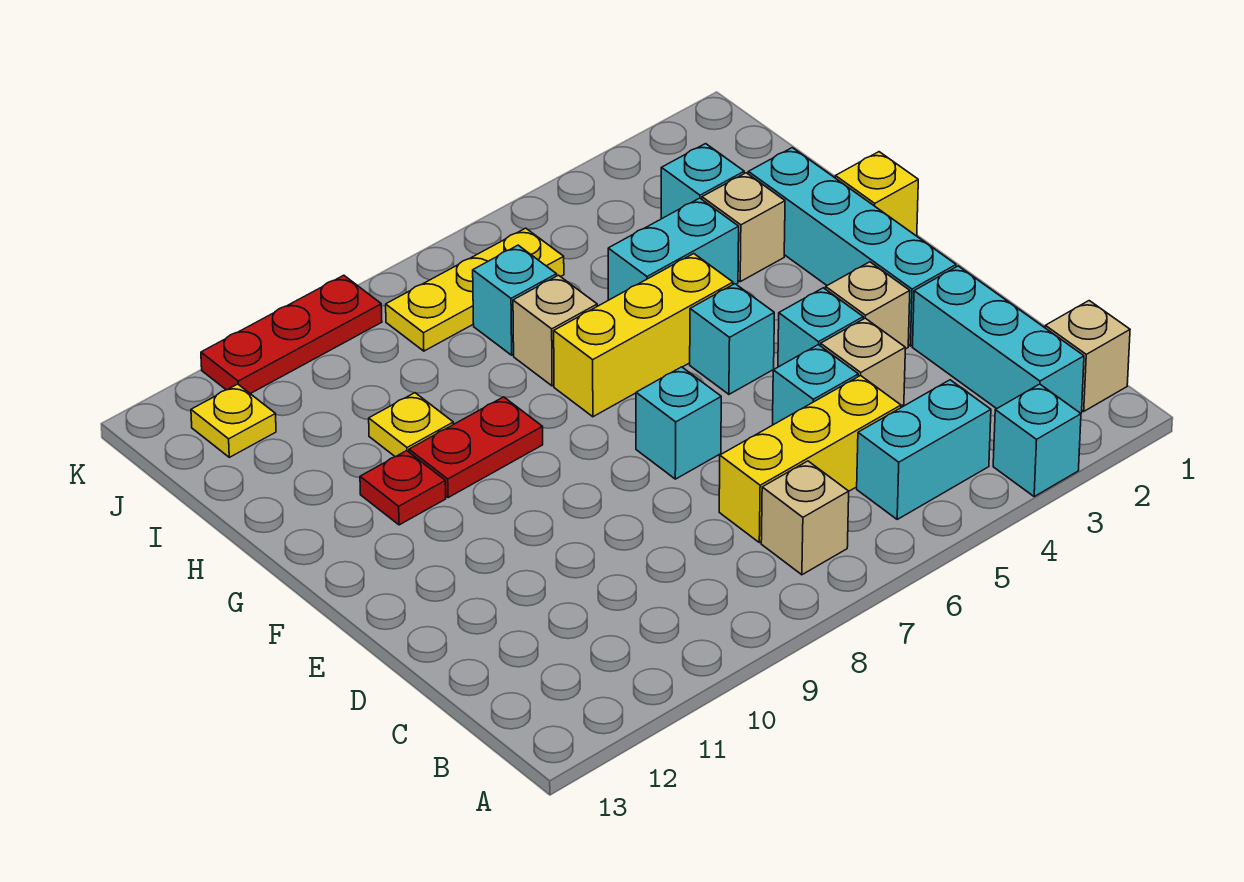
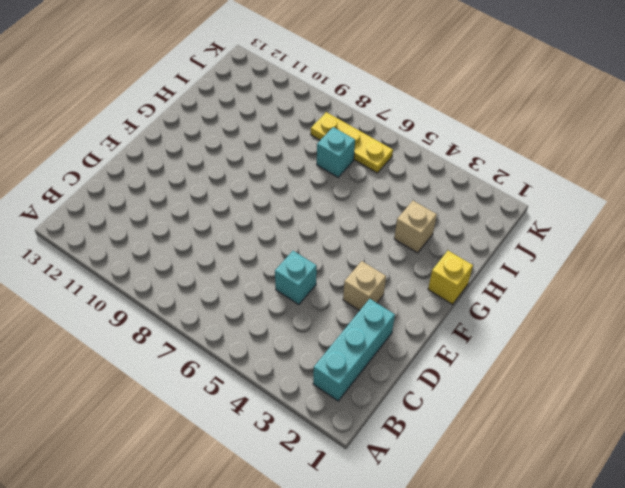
none -> cyan 1x1 brick [993,384,1081,496]
none -> tan 1x1 brick [1045,301,1130,411]
none -> cyan 1x2 brick [857,380,991,519]

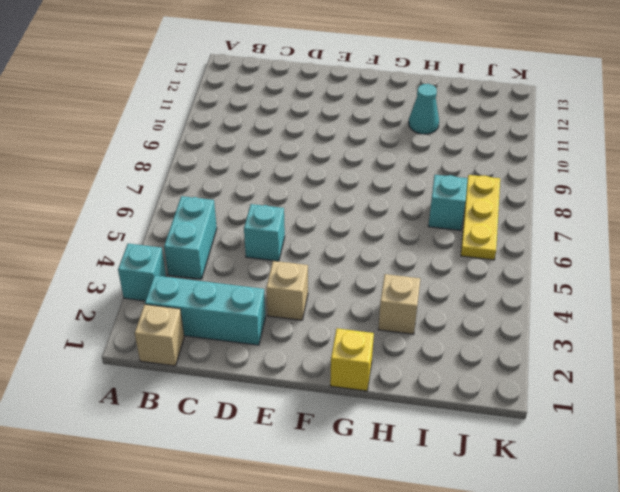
cyan 1x1 cone [409,84,439,134] -> none
none -> tan 1x1 brick [761,461,849,575]
none -> yellow 1x3 brick [719,375,901,543]
none -> tan 1x1 brick [821,318,905,406]

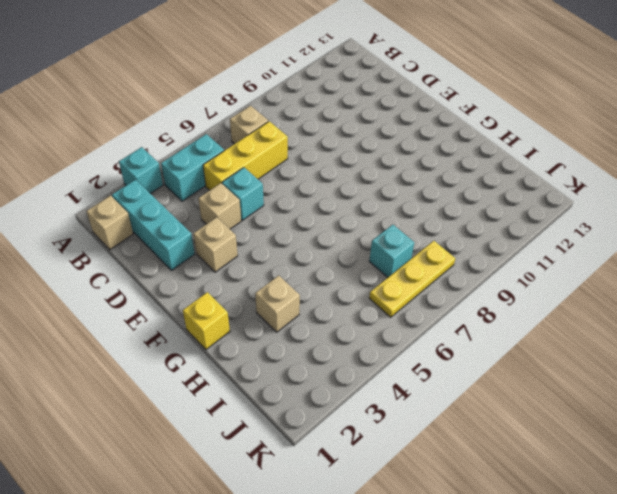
none -> cyan 1x4 brick [748,148,956,346]
none -> cyan 1x1 brick [778,288,863,367]
none -> cyan 1x1 brick [636,367,721,479]

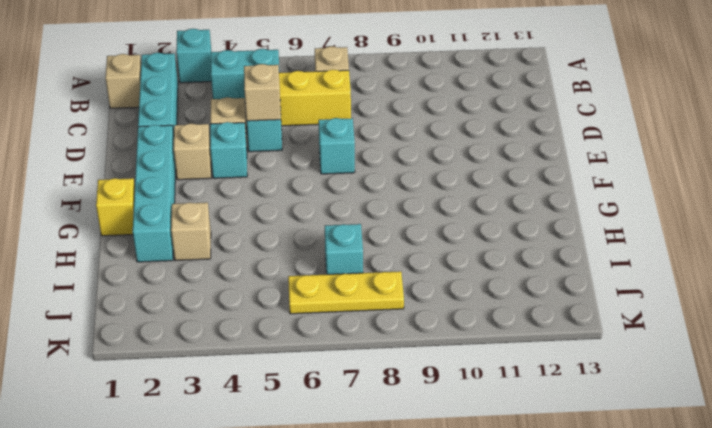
tan 1x1 brick [244,64,281,121] -> tan 1x1 brick moved to [513,275,597,386]
none -> cyan 1x1 brick [690,284,774,394]
none -> yellow 1x3 brick [554,254,733,417]
none -> red 1x2 plate [409,397,543,498]

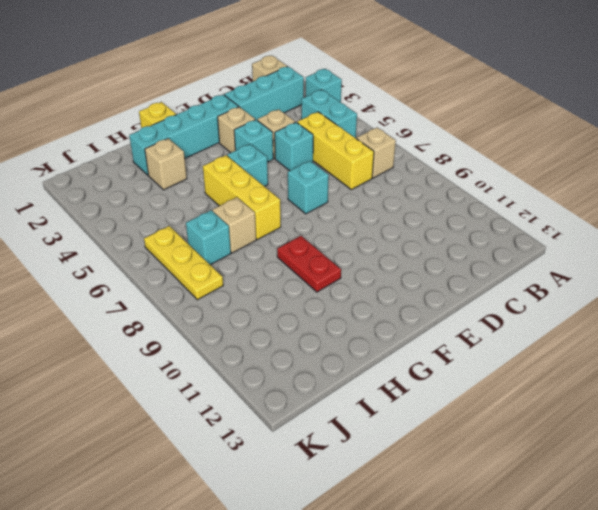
none -> red 1x1 plate [360,451,446,525]
none -> cyan 1x2 brick [608,198,739,300]
none -> yellow 1x1 plate [369,393,453,457]

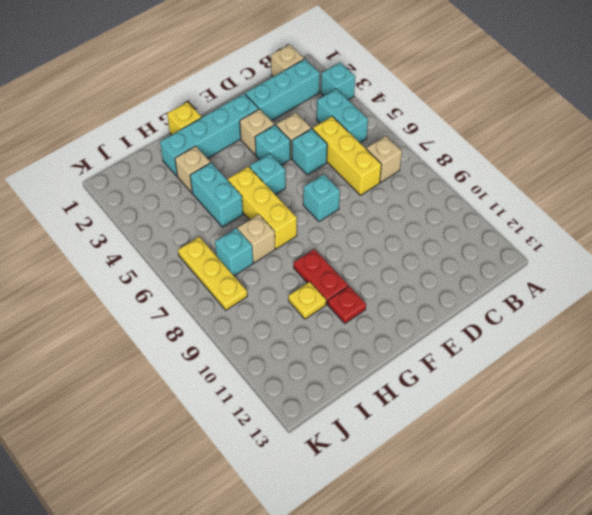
none -> cyan 1x1 brick [661,144,744,219]
none -> yellow 1x1 plate [191,384,276,457]
none -> red 1x3 plate [201,275,382,394]

